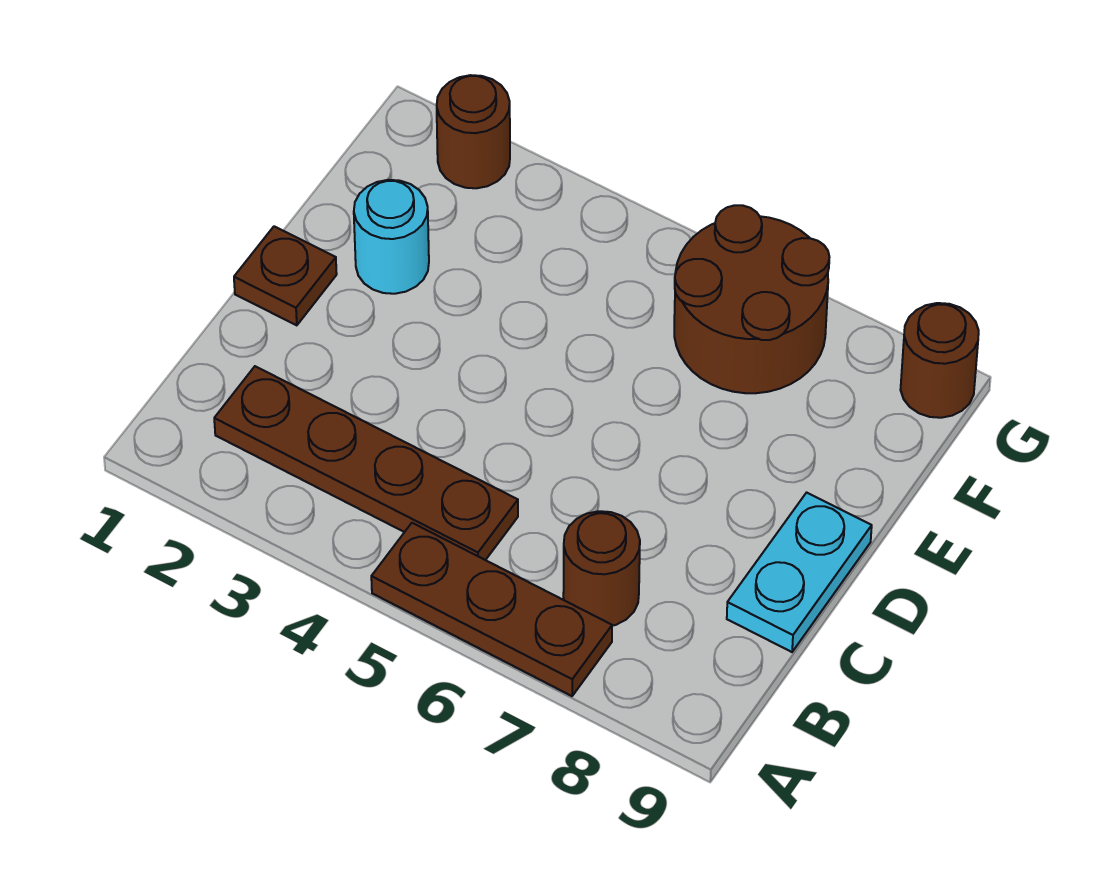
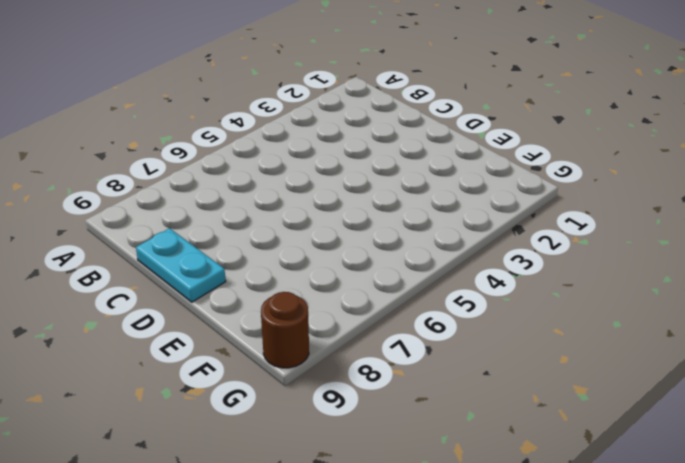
none -> brown 1x3 plate [371,523,612,696]
none -> brown 1x4 plate [214,366,518,560]

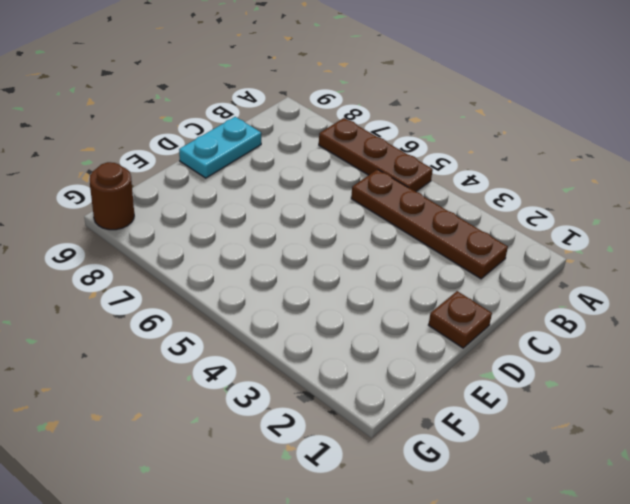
none -> brown 1x1 round brick [563,511,640,626]
none -> cyan 1x1 round brick [354,180,429,294]

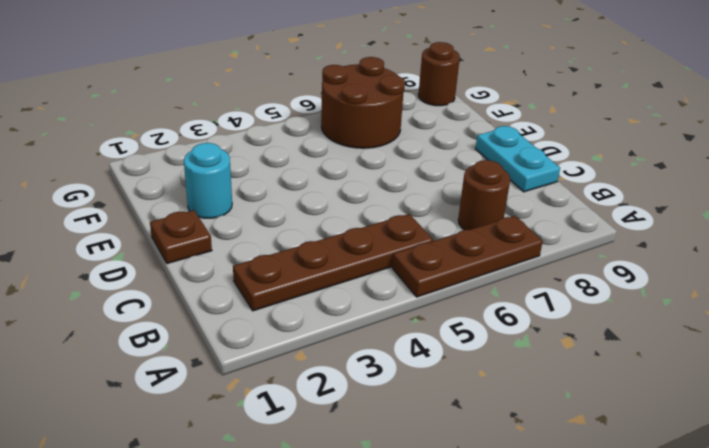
none -> brown 1x1 round brick [437,75,510,188]

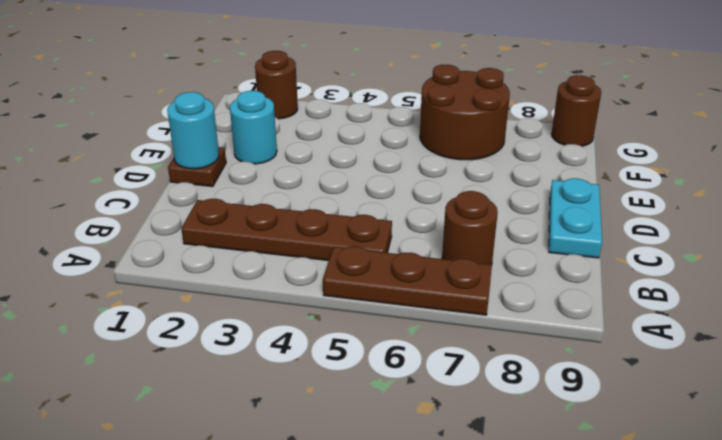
cyan 1x1 round brick [167,92,219,169] -> none

